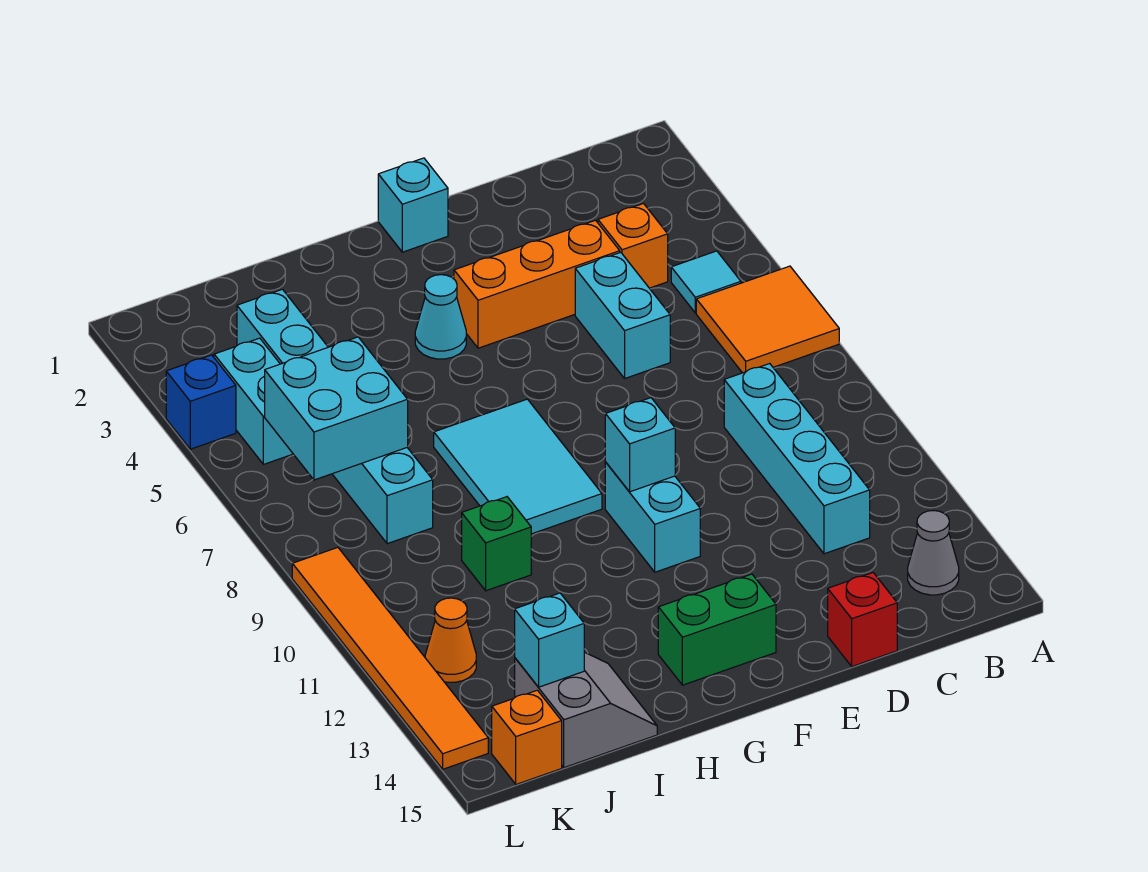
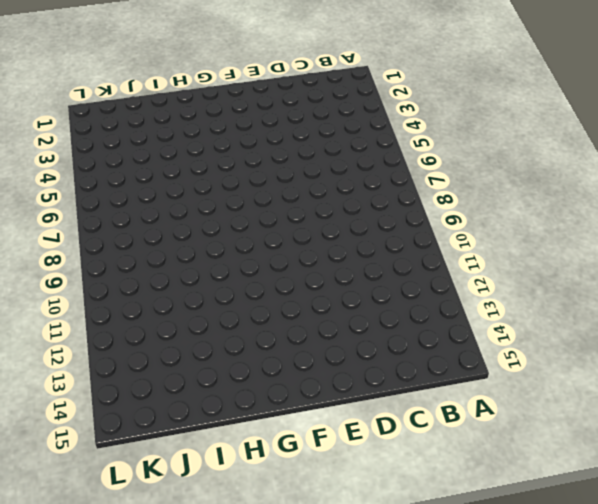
none -> orange 2x2 tile [696,266,839,373]
none -> cyan 1x1 tile [671,251,741,313]
none -> grey 1x1 cone [908,511,959,595]

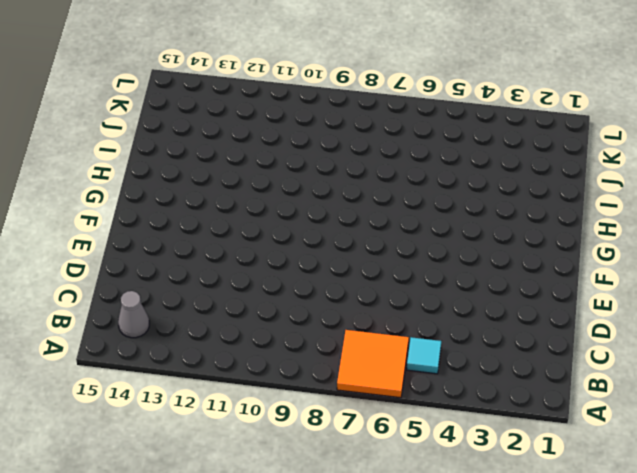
none -> orange 1x1 brick [598,204,668,288]
none -> cyan 1x4 brick [724,364,870,554]
none -> orange 1x3 brick [454,220,620,348]

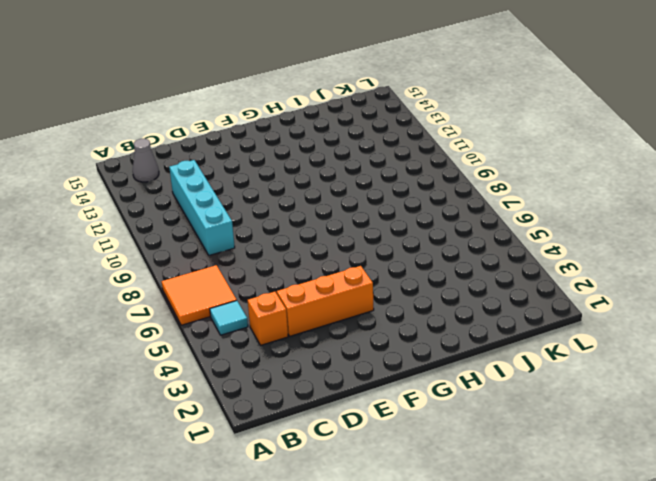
none -> cyan 1x2 brick [575,252,670,378]
none -> red 1x1 brick [828,573,897,667]
none -> cyan 1x1 brick [378,158,448,252]

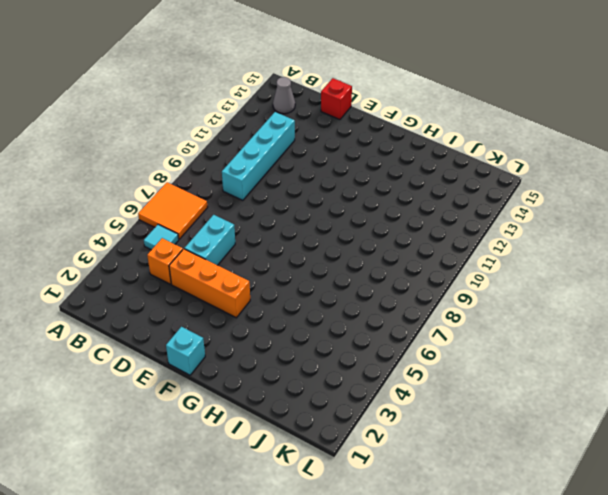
none -> cyan 1x2 brick [605,462,700,572]
none -> green 1x2 brick [658,574,776,685]
none -> cyan 1x1 cone [415,275,466,359]

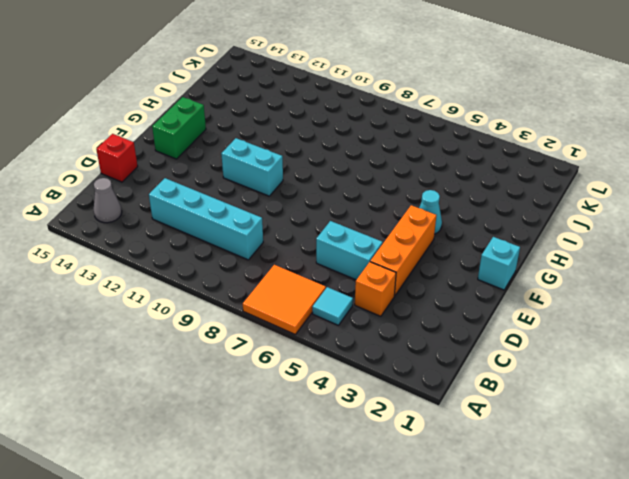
none -> cyan 2x3 tile [434,399,602,534]
none -> green 1x1 brick [462,497,531,591]
none -> grey 2x2 slope [515,652,657,768]

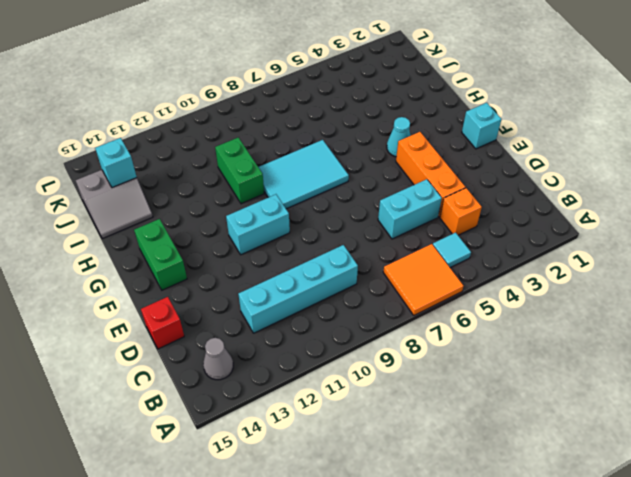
green 1x2 brick [215,137,264,204] -> green 1x1 brick [462,497,531,591]
none -> cyan 1x6 brick [237,289,433,544]
none -> cyan 1x2 brick [214,338,293,464]
none -> orange 1x1 cone [425,598,476,682]

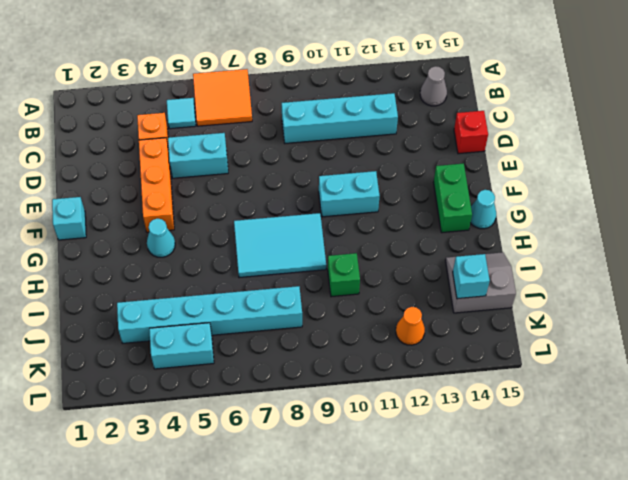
cyan 1x1 cone [470,190,496,229] -> none
none -> orange 1x1 brick [492,690,562,784]
none -> blue 1x1 brick [166,355,236,449]
none -> orange 1x6 tile [292,547,488,769]

